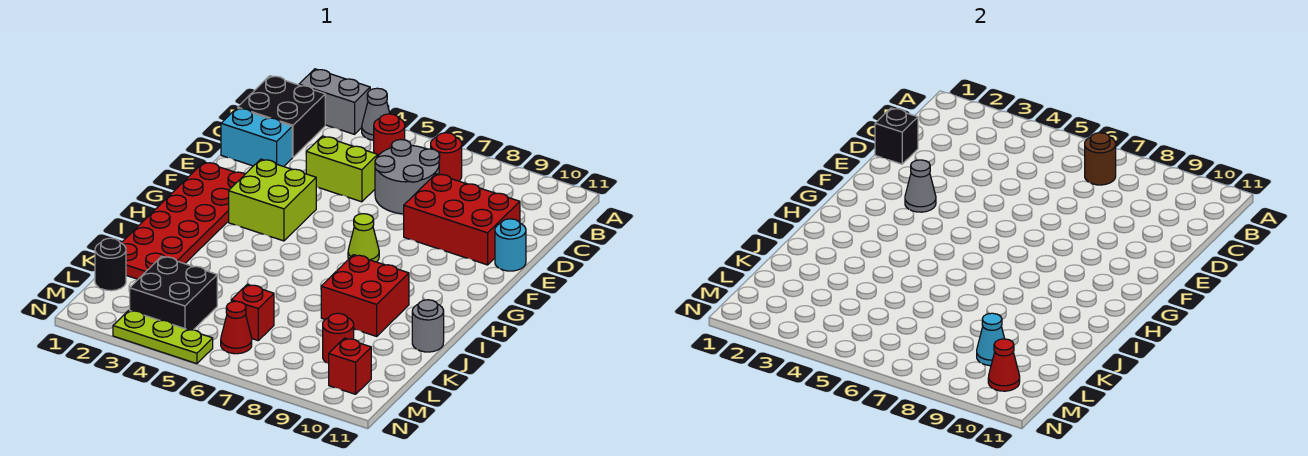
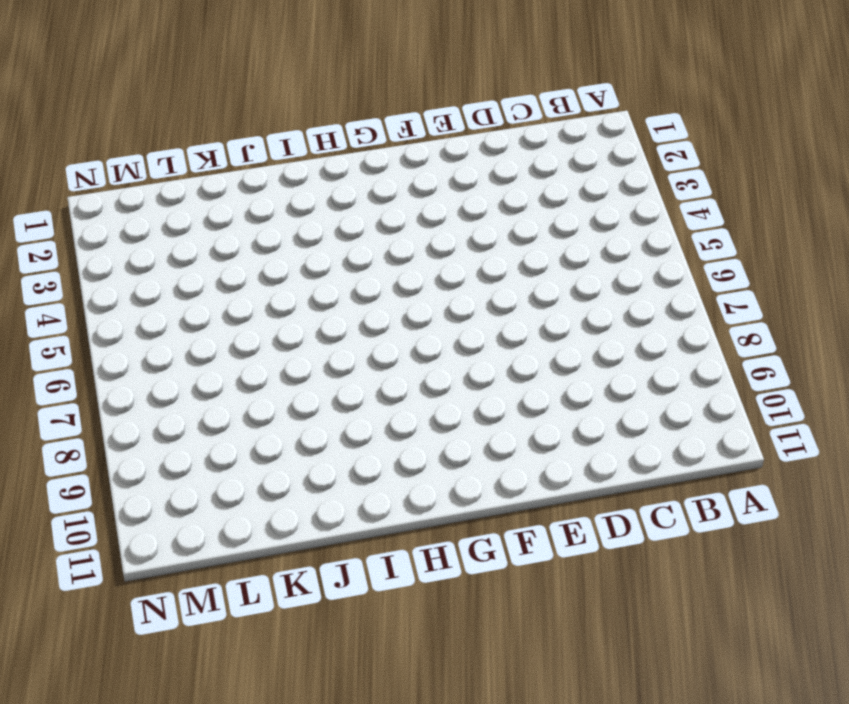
none -> grey 1x2 brick [299,69,370,134]
none -> grey 1x1 cone [362,88,390,140]
none -> black 2x2 brick [238,76,325,157]

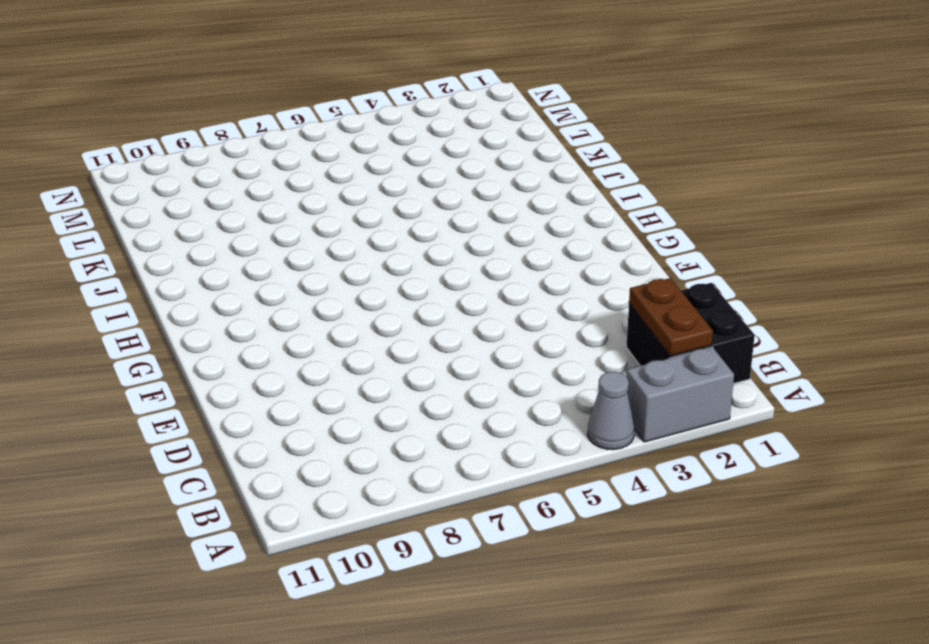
brown 1x2 plate [629,278,713,356] -> none
none -> red 1x1 round brick [374,114,405,156]
none -> red 1x1 round brick [431,133,462,181]
none -> grey 2x2 round brick [375,140,440,214]

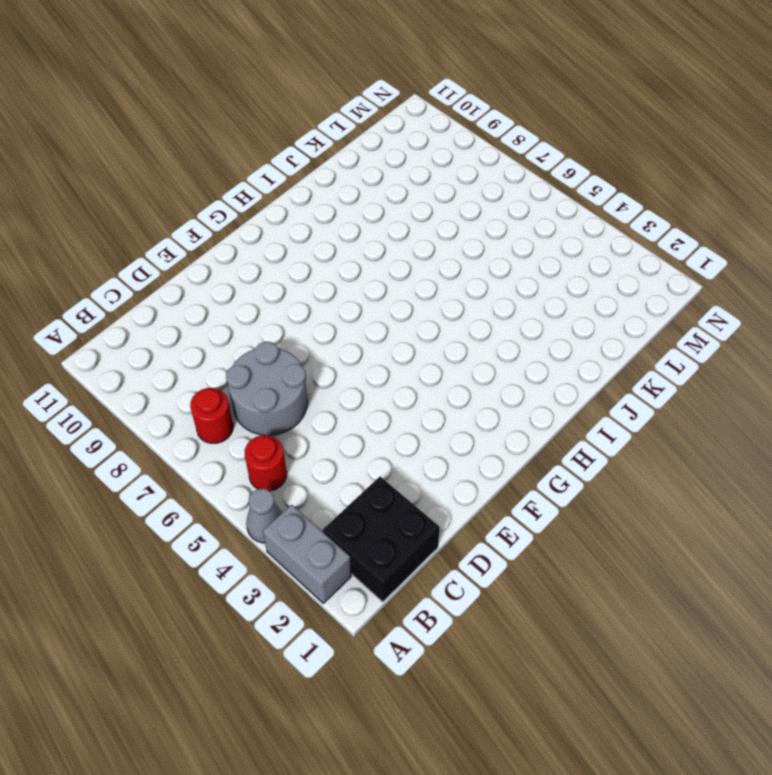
none -> cyan 1x2 brick [221,108,292,167]
none -> lime 1x2 brick [306,136,378,202]
none -> red 2x3 brick [404,174,520,265]

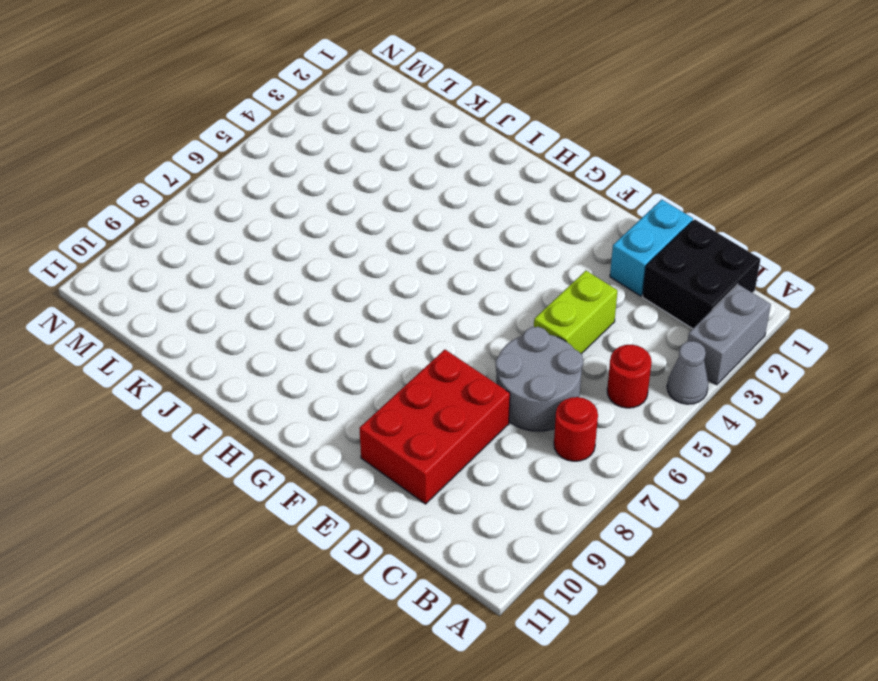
none -> cyan 1x1 round brick [495,219,526,271]
none -> red 2x6 plate [122,162,245,279]
none -> lime 2x2 brick [229,159,316,241]

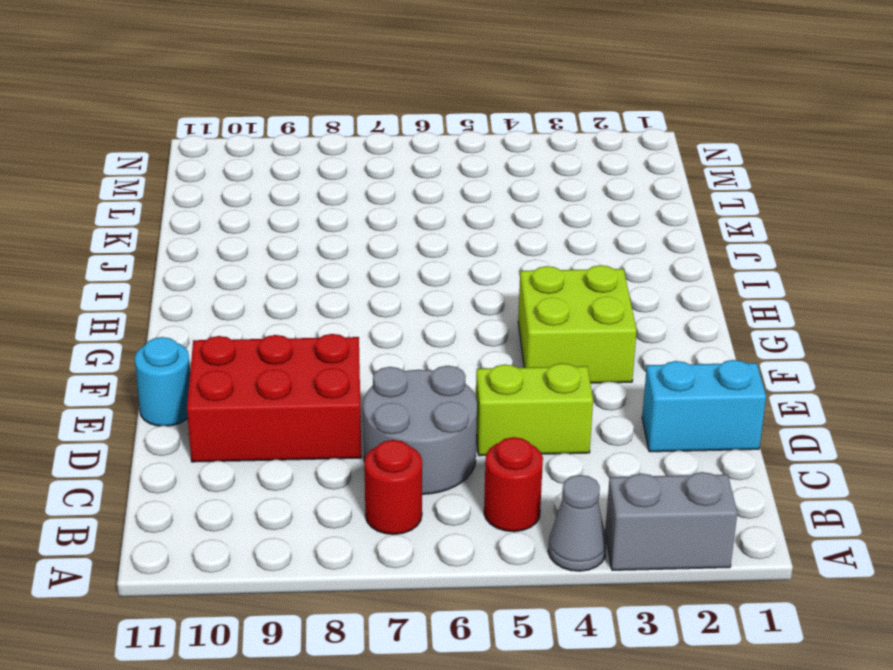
none -> black 2x2 brick [238,76,325,157]
none -> red 2x6 plate [122,162,245,279]
none -> lime 1x1 cone [348,214,379,262]

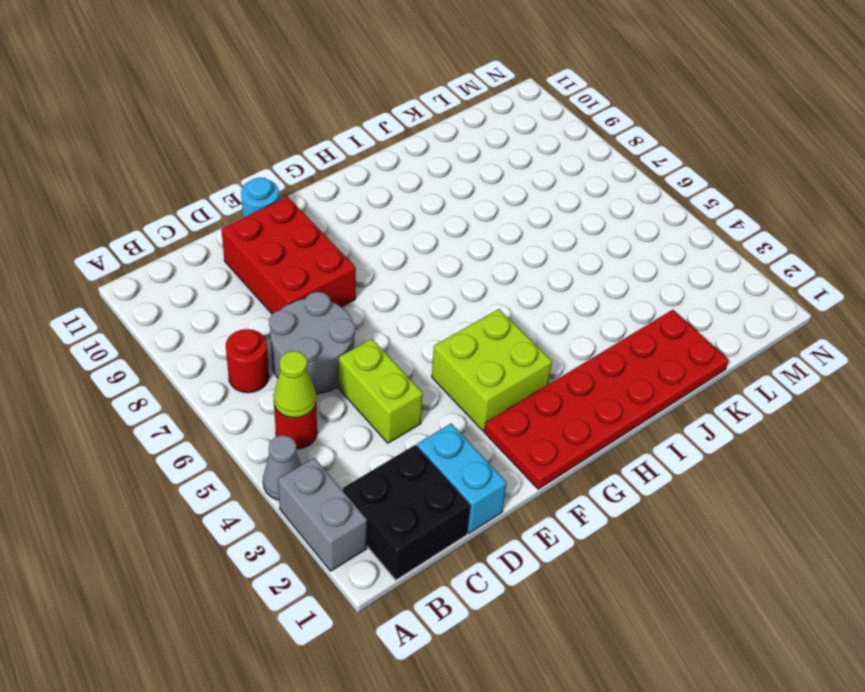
lime 1x1 cone [273,351,316,418] -> lime 1x1 cone moved to [348,214,379,262]
none -> red 2x2 brick [321,255,409,336]
none -> grey 1x1 round brick [412,300,444,352]
none -> black 1x1 round brick [95,238,126,291]

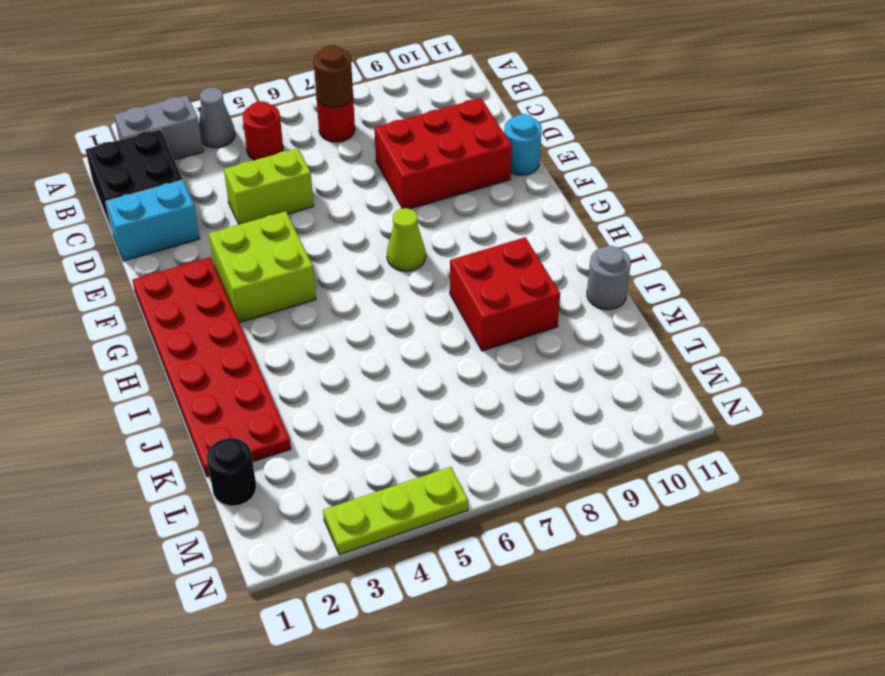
none -> grey 2x2 round brick [375,140,440,214]
none -> black 2x2 brick [130,256,217,330]
none -> red 1x1 brick [231,284,274,340]

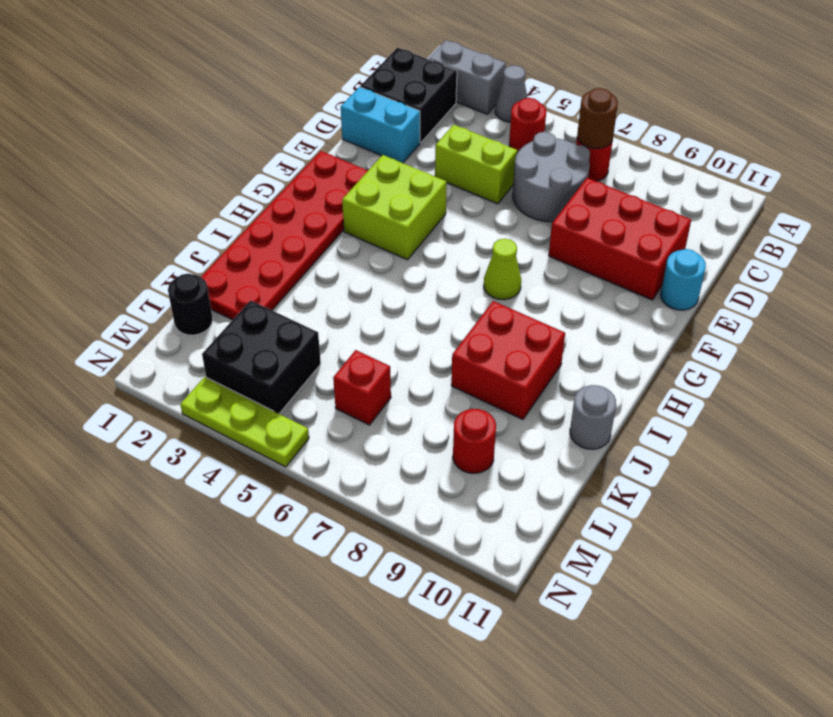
none -> red 1x1 cone [221,301,252,354]
none -> red 1x1 brick [329,338,371,394]
none -> black 1x1 brick [875,108,918,164]

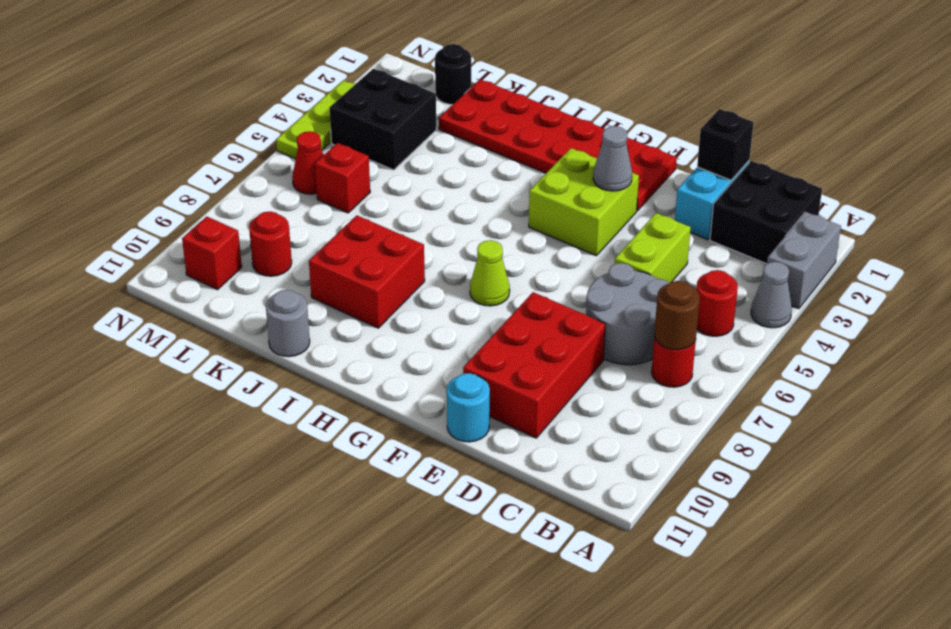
none -> cyan 1x1 cone [977,313,1005,366]
none -> red 1x1 cone [988,339,1020,391]

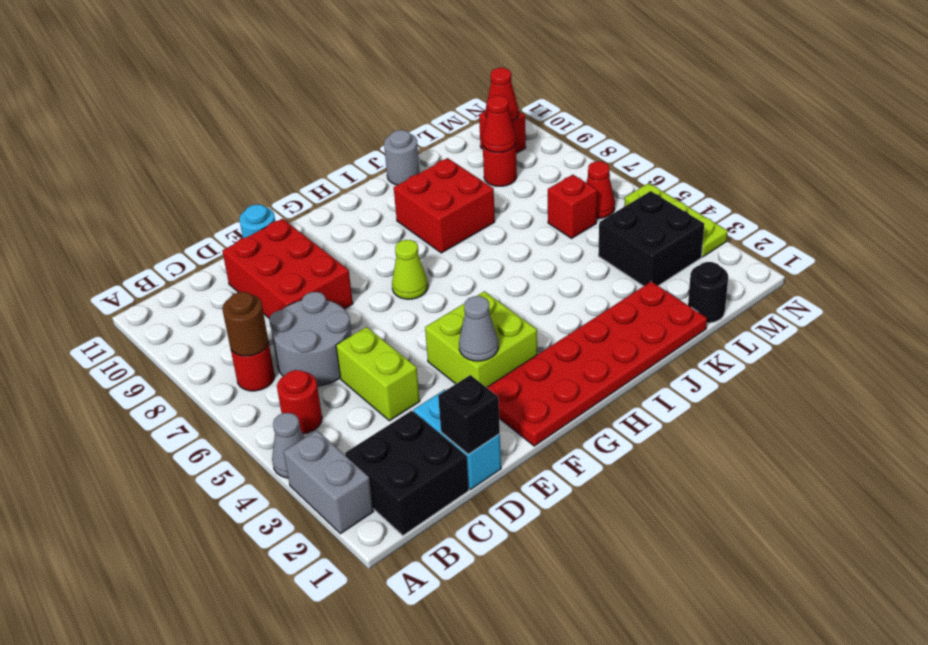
red 1x1 cone [482,96,516,152] -> cyan 1x1 cone [977,313,1005,366]

